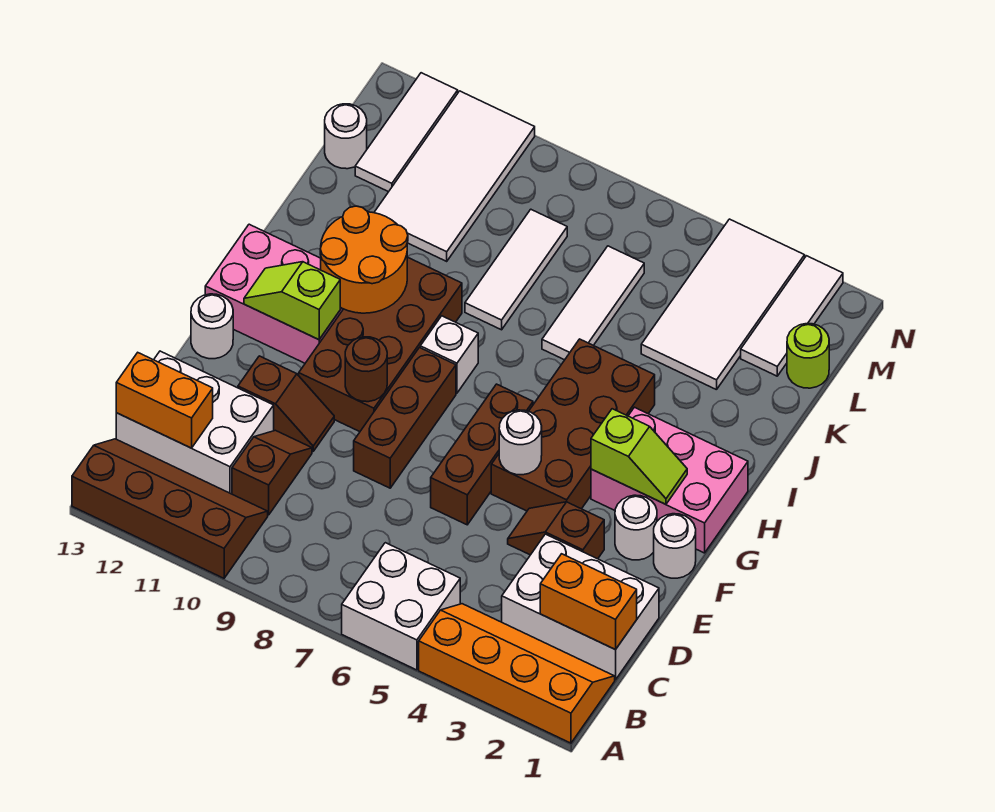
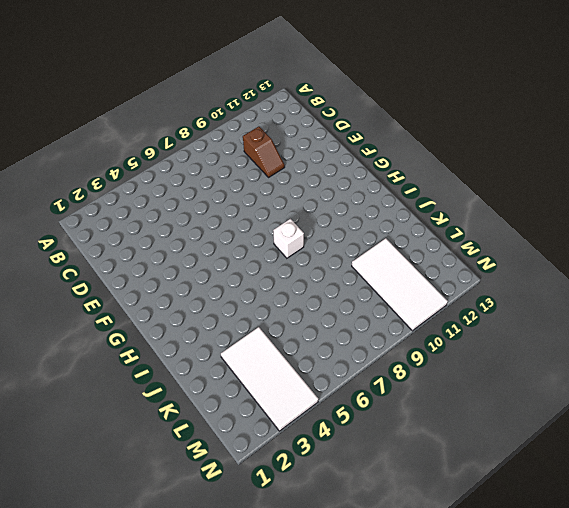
none -> orange 2x4 slope [419,604,615,743]
none -> white 2x2 brick [342,543,460,670]
none -> brown 2x4 slope [72,439,268,578]
none -> white 2x3 brick [502,534,659,680]

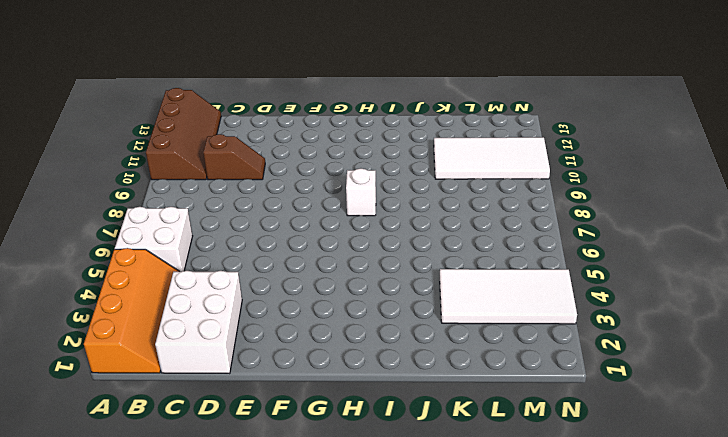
none -> white 2x3 brick [116,351,274,494]
none -> brown 1x2 slope [508,502,604,559]
none -> brown 1x3 brick [431,384,533,525]
none -> brown 1x3 brick [354,348,456,488]

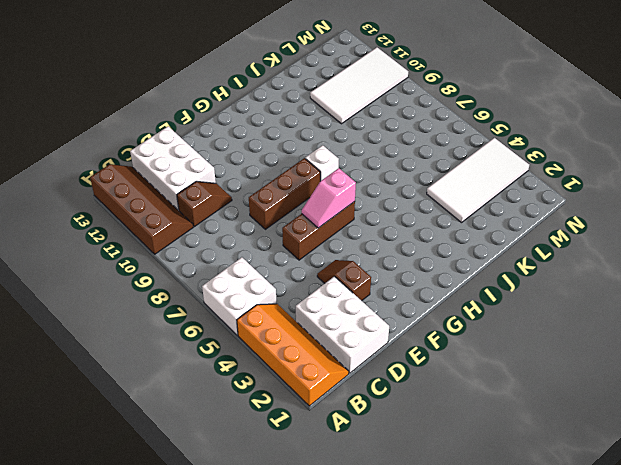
pink 1x2 slope [302,168,356,228] -> none
none -> brown 1x2 slope [238,356,334,452]
none -> white 1x1 round brick [654,514,696,578]
none -> white 1x1 round brick [615,495,657,560]
none -> brown 2x4 brick [491,339,655,511]

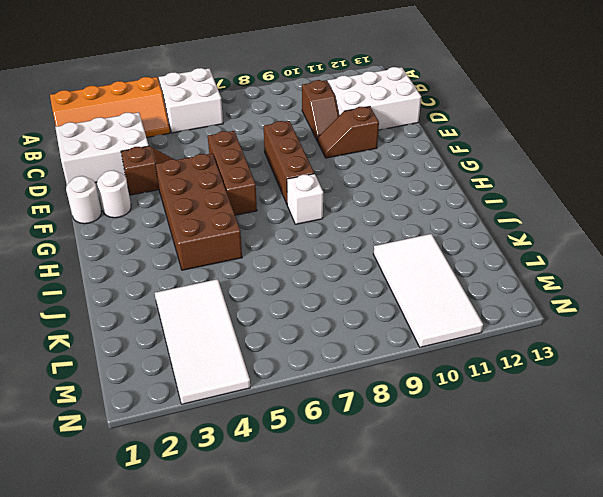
none -> brown 2x4 slope [72,439,268,578]
none -> brown 2x4 brick [299,257,462,432]
none -> white 1x1 round brick [191,294,233,359]
none -> pink 2x3 brick [591,407,748,553]

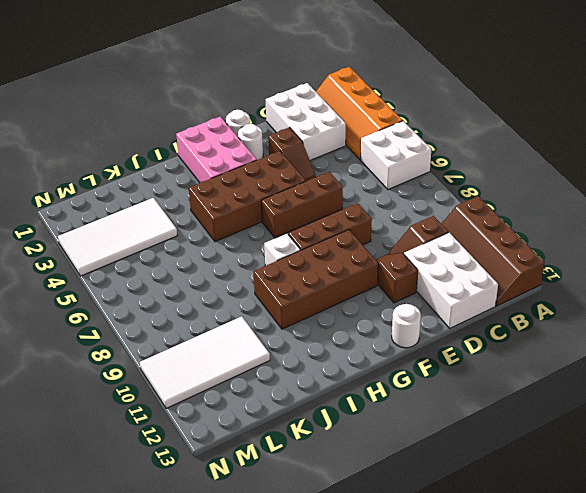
none -> pink 2x3 brick [205,224,343,363]
none -> white 1x3 tile [542,246,644,360]
none -> white 1x3 tile [465,209,567,330]
none -> lime 1x1 round brick [787,324,829,388]

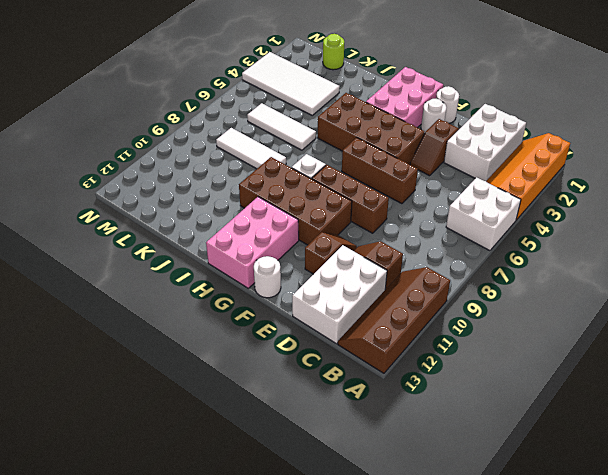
none -> white 2x4 tile [374,91,535,261]
none -> white 1x3 tile [741,256,843,376]
none -> white 1x3 tile [355,73,458,192]
none -> white 1x1 round brick [325,104,367,169]

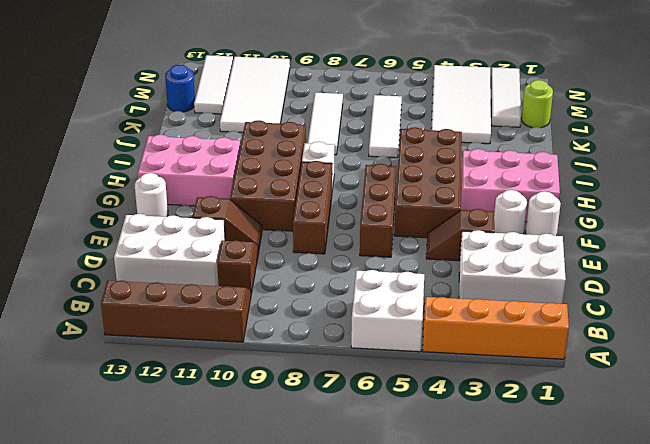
blue 1x1 round brick [165,65,195,112] -> white 1x1 round brick [325,104,367,169]
none -> orange 1x2 brick [540,554,637,650]
none -> orange 1x2 brick [116,353,213,448]
none -> white 1x1 round brick [499,410,542,475]
none -> brown 1x1 round brick [345,337,387,402]

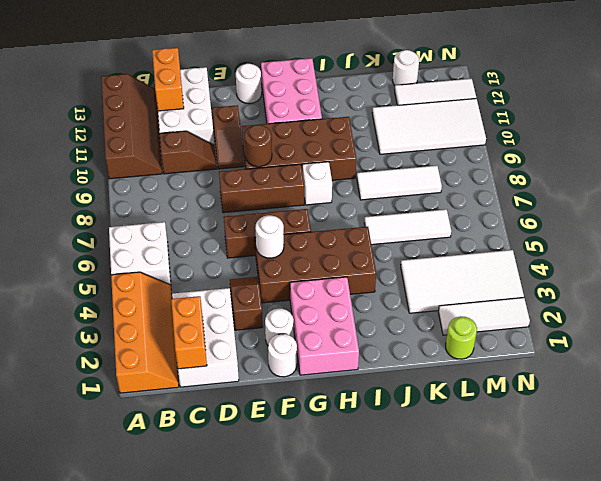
none -> lime 1x2 slope [591,409,687,504]
none -> lime 1x2 slope [244,262,340,340]
none -> orange 2x2 round brick [320,206,408,313]

